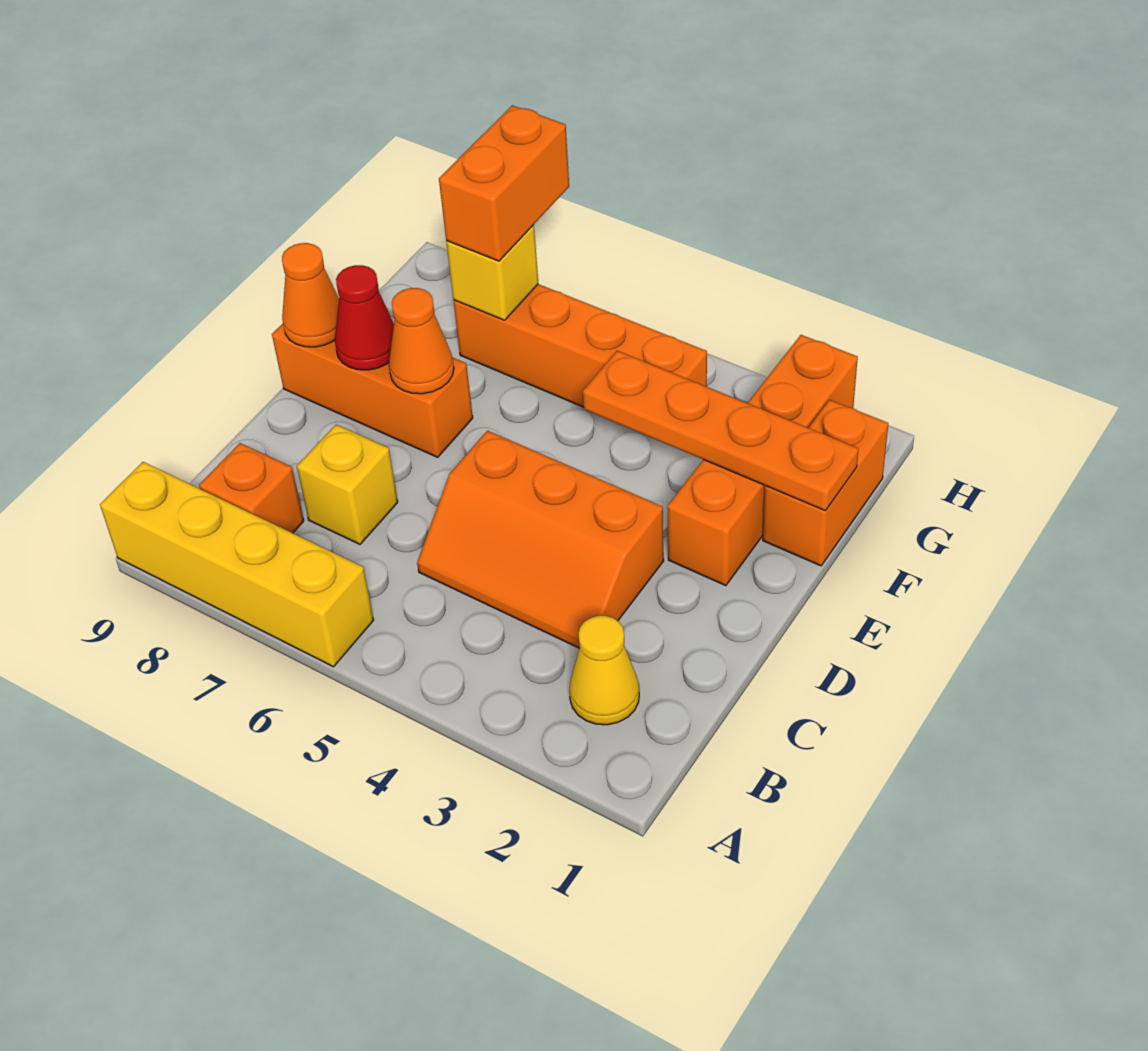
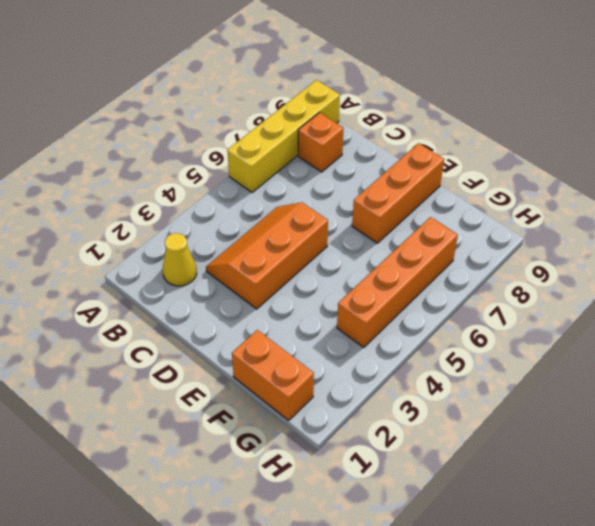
none -> yellow 1x1 brick [297,425,398,544]
none -> orange 1x4 brick [667,335,858,586]
none -> orange 1x1 cone [389,288,454,394]

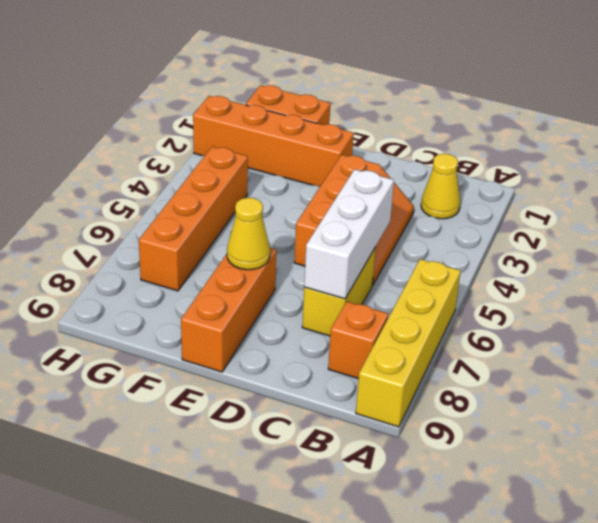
white 1x3 brick [304,169,394,299] -> none
yellow 1x2 brick [302,247,376,336] -> yellow 1x1 brick [297,425,398,544]
yellow 1x1 cone [227,198,270,270] -> orange 1x1 cone [389,288,454,394]
none -> red 1x1 cone [335,265,394,370]
none -> orange 1x1 cone [282,243,339,347]
none -> orange 1x4 plate [583,351,858,510]

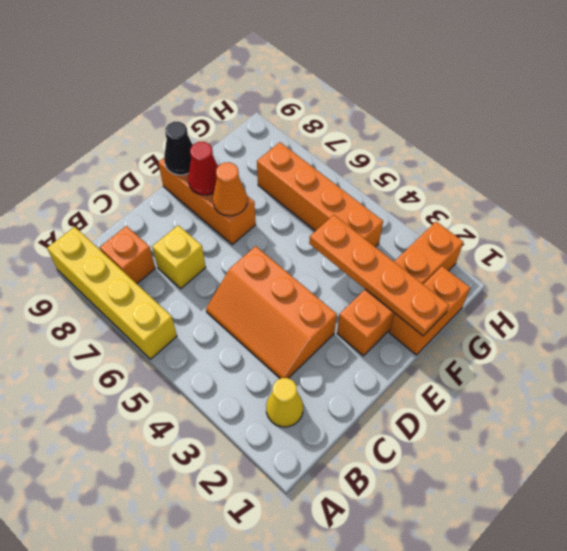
black 1x1 cone [164,122,193,175] -> orange 1x1 cone [282,243,339,347]
none -> yellow 1x1 brick [446,225,538,320]
none -> orange 1x2 brick [439,105,569,261]

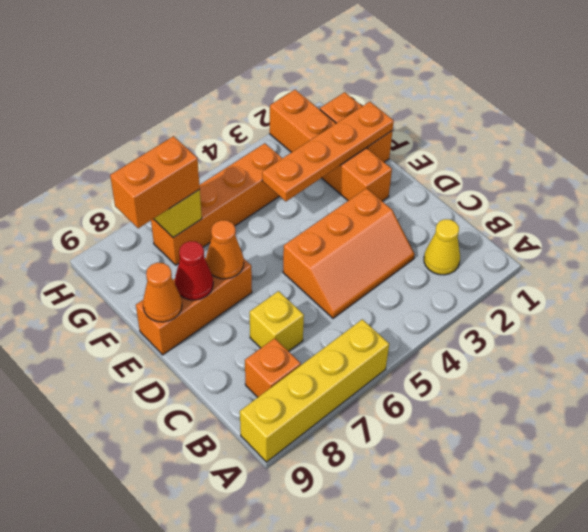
orange 1x2 brick [110,136,200,228] -> orange 1x2 brick turned to [439,105,569,261]

